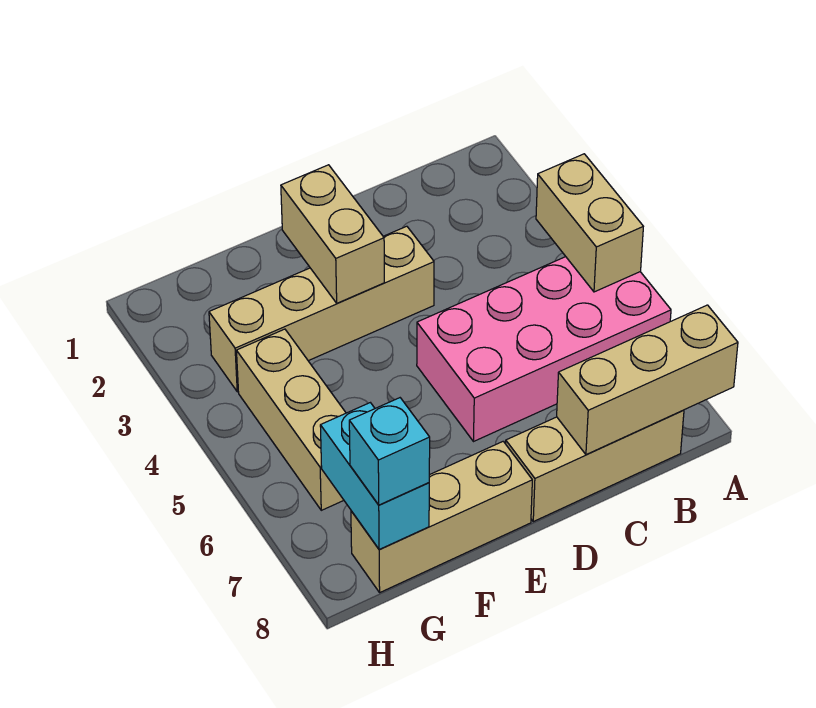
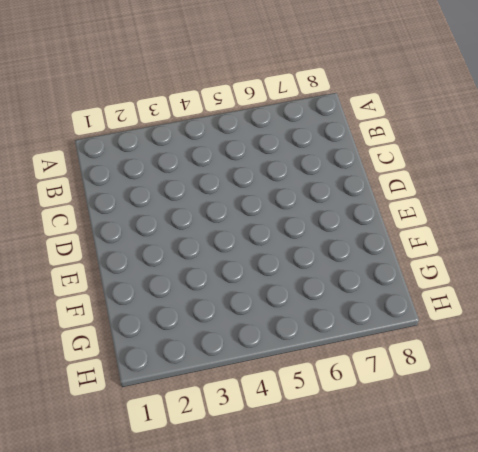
none -> pink 2x4 brick [417,257,671,442]
none -> tan 1x3 brick [506,410,684,522]

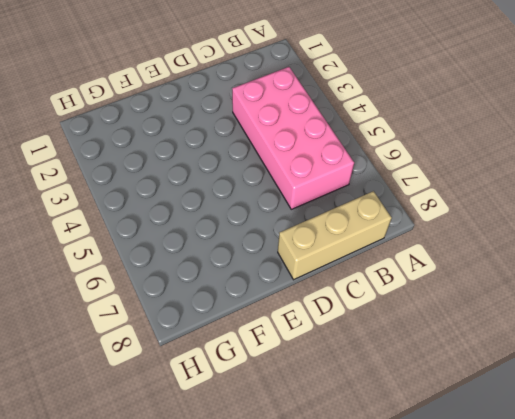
pink 2x4 brick [232,67,354,209] -> pink 2x4 brick turned to [417,257,671,442]
none -> tan 1x4 brick [209,226,434,392]
none -> tan 1x3 brick [351,441,532,592]

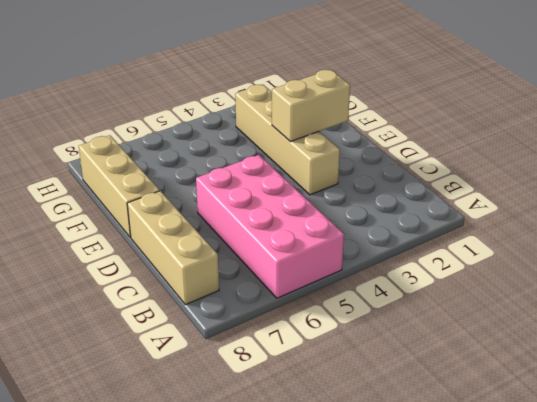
none -> tan 1x3 brick [236,329,346,510]
none -> tan 1x2 brick [536,154,643,292]

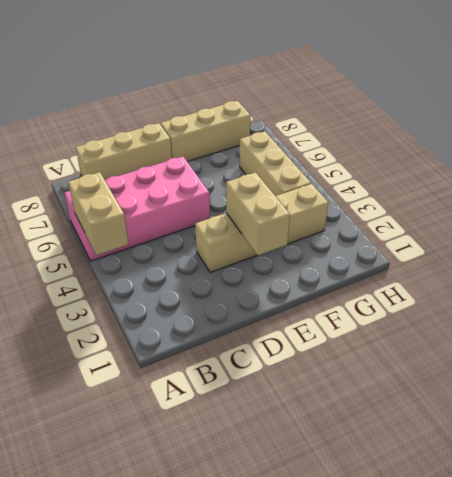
none -> tan 1x3 brick [557,305,738,455]
none -> cyan 1x2 brick [320,403,429,550]

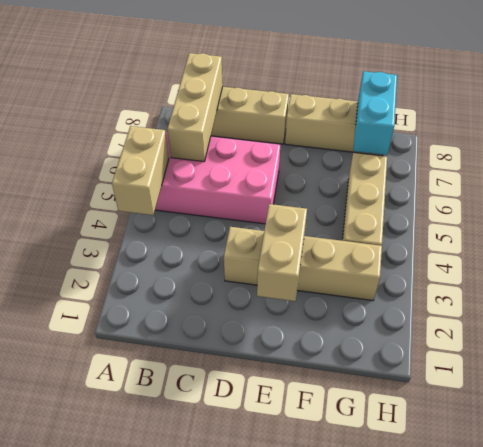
tan 1x3 brick [167,53,223,162] -> tan 1x3 brick turned to [557,305,738,455]
none -> cyan 1x1 brick [349,398,430,505]

